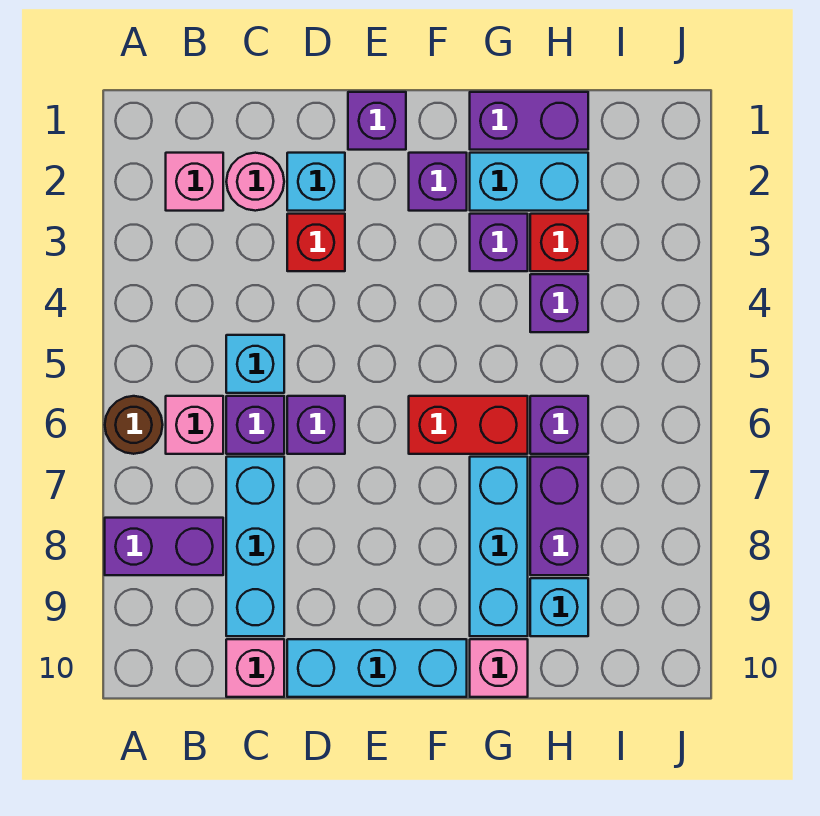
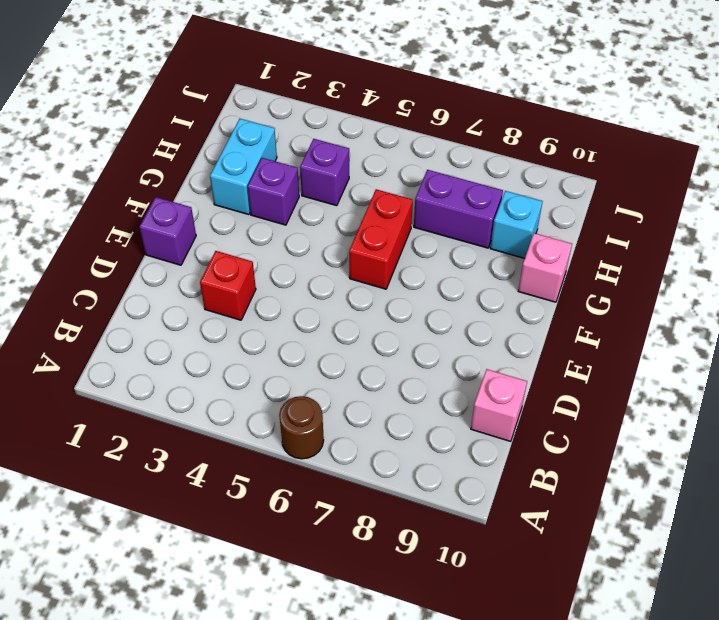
none -> purple 1x2 brick [105,518,223,575]
none -> pink 1x1 brick [166,153,223,211]
none -> pink 1x1 brick [166,396,223,454]

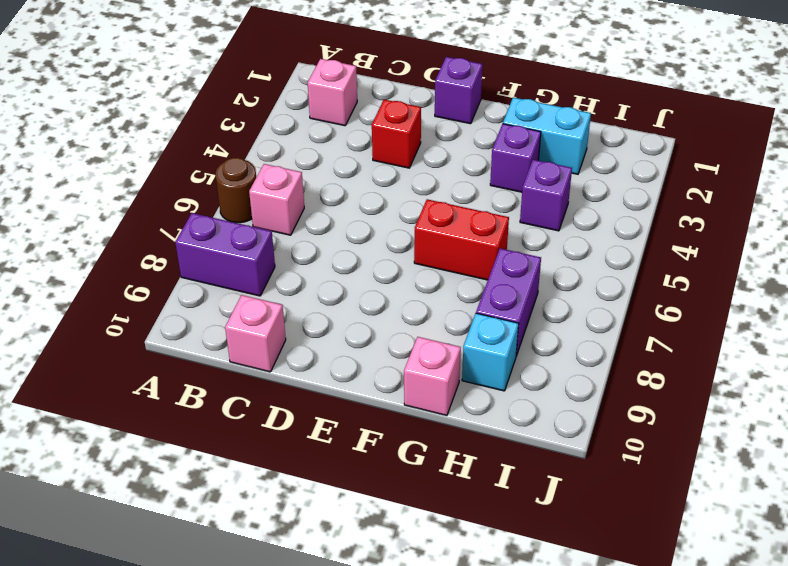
none -> pink 1x1 round brick [226,153,284,211]
none -> cyan 1x1 brick [226,335,284,393]
none -> purple 1x1 brick [226,396,284,454]

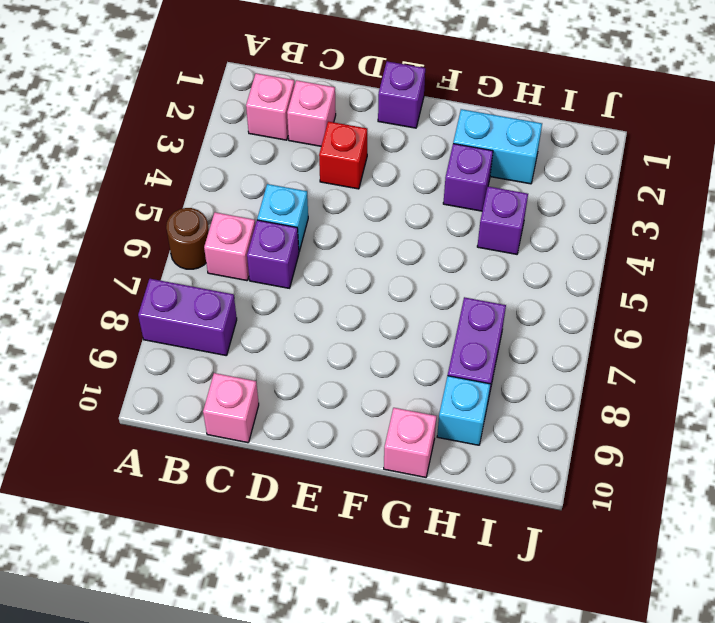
pink 1x1 brick [287,80,336,146] -> pink 1x1 round brick [226,153,284,211]
none -> cyan 1x3 brick [226,457,284,636]
none -> cyan 1x1 brick [287,153,345,211]
none -> purple 1x1 brick [287,396,345,454]

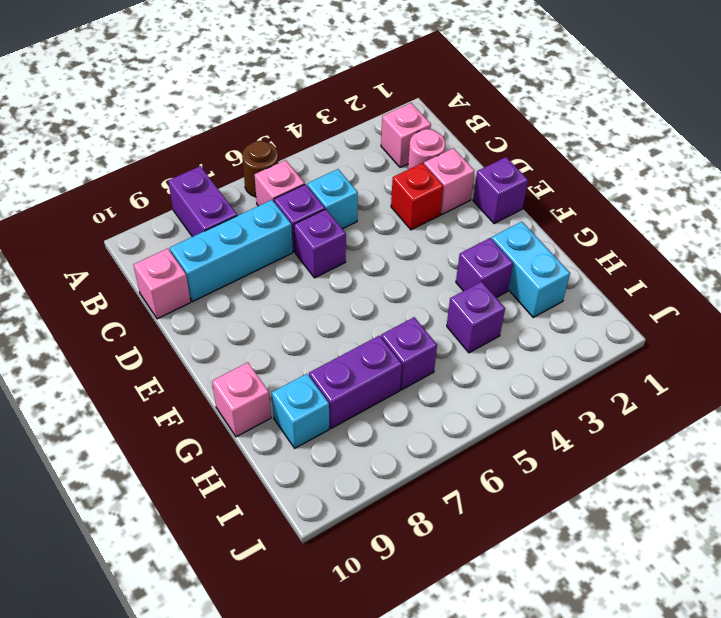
pink 1x1 brick [424,148,474,214] -> cyan 1x1 brick [287,153,345,211]
none -> cyan 1x3 brick [287,639,467,697]
none -> purple 1x1 brick [409,153,467,211]
none -> red 1x2 brick [409,396,528,454]

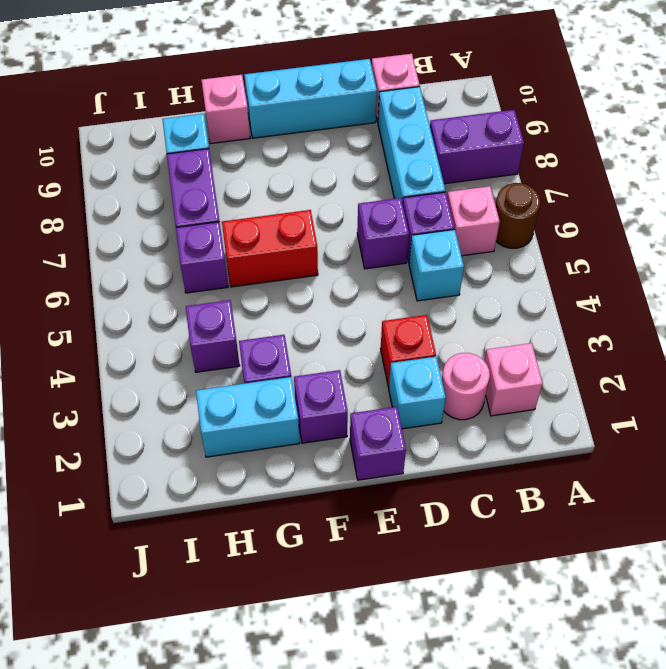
none -> purple 1x2 brick [470,92,588,150]
none -> cyan 1x3 brick [470,457,528,636]
none -> red 1x1 brick [530,214,588,271]

